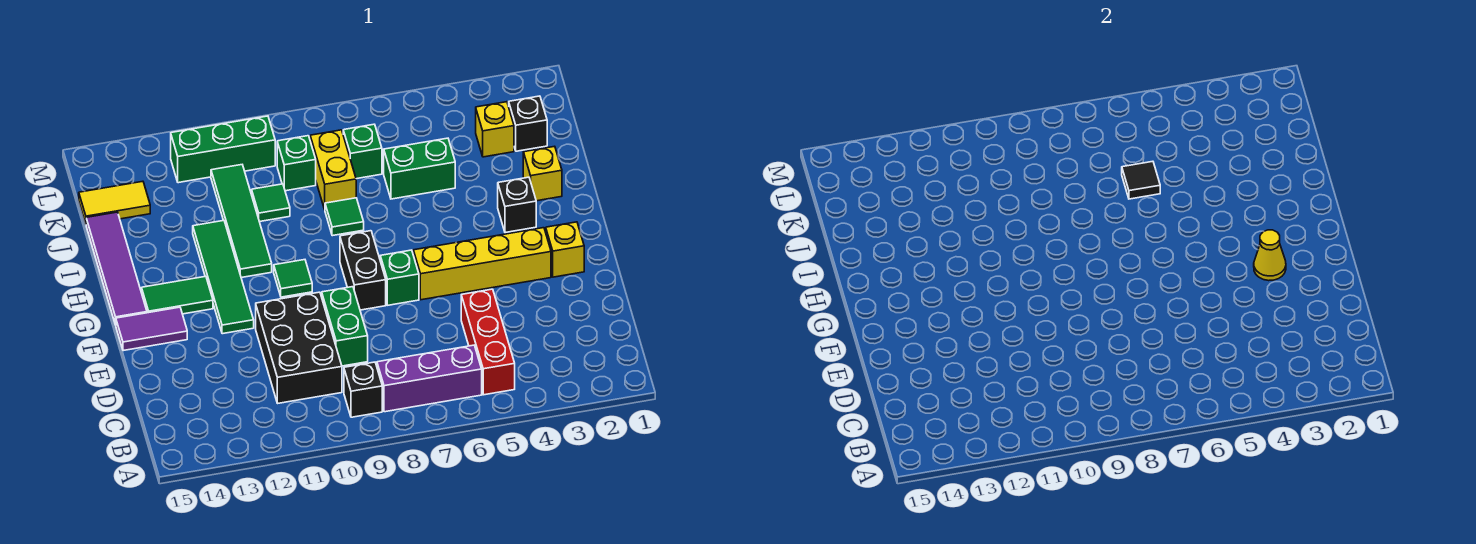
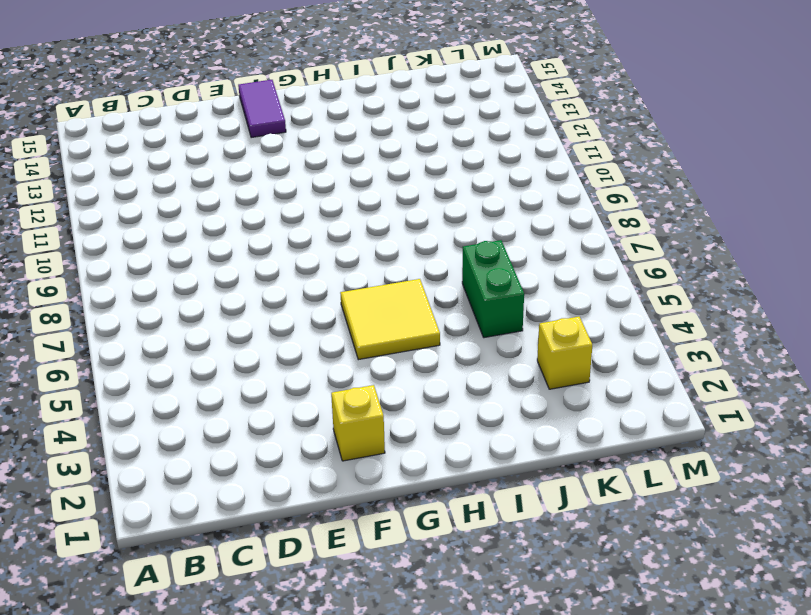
yellow 2x2 tile [341,279,440,360] -> none
none -> red 1x3 brick [461,289,515,395]
none -> purple 1x3 brick [377,345,482,412]
none -> black 1x1 brick [344,362,382,417]

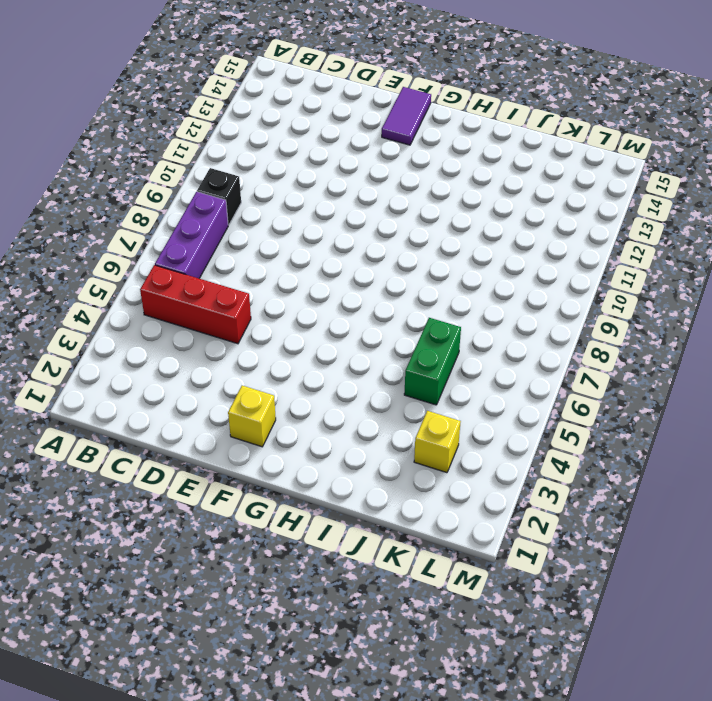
none -> black 2x3 brick [256,292,342,403]
none -> green 1x2 brick [322,287,368,366]
none -> yellow 1x4 brick [413,228,551,300]

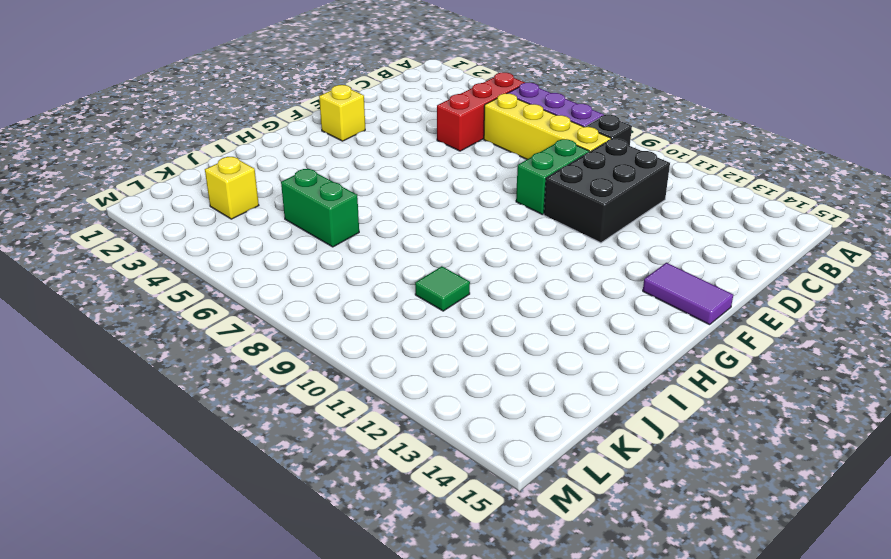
yellow 1x4 brick [484,94,611,159] -> yellow 1x4 brick moved to [413,228,551,300]
none -> green 1x1 brick [380,250,419,305]
none -> black 1x2 brick [340,231,386,310]
none -> green 1x4 tile [193,220,254,334]

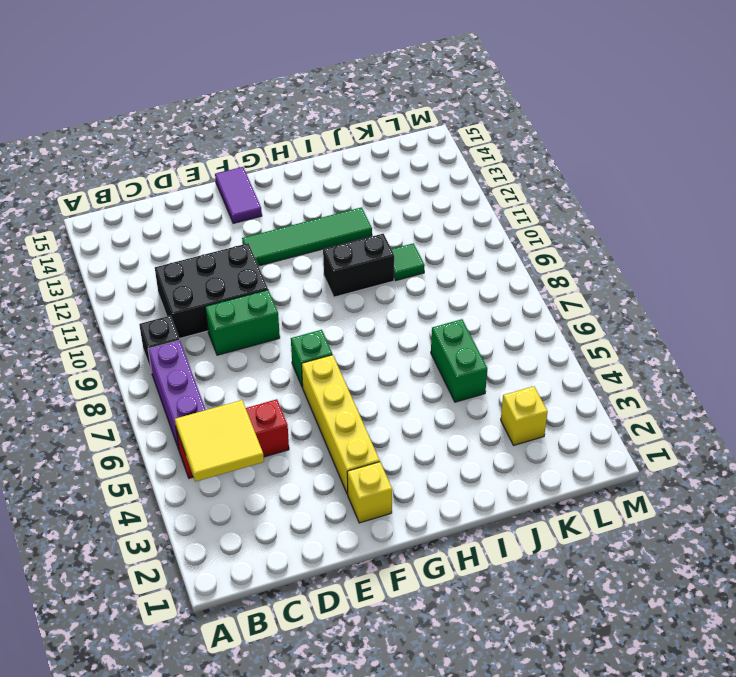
yellow 2x2 tile [175,400,264,482] -> none
black 1x2 brick [323,234,394,297] -> black 1x2 brick moved to [340,231,386,310]
none -> green 1x1 tile [274,260,312,297]
none -> green 1x2 tile [142,276,213,314]
none -> purple 1x4 tile [86,212,147,325]

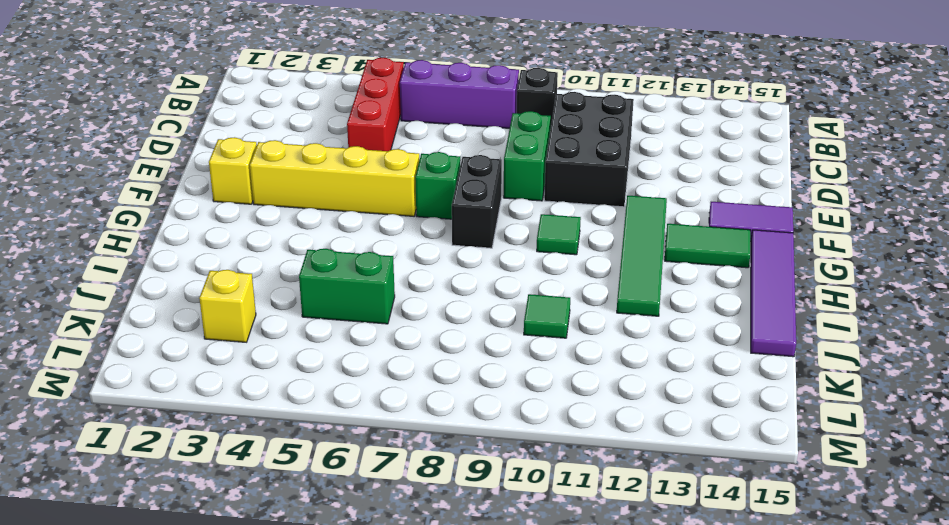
none -> black 1x1 brick [498,177,536,233]
none -> green 1x4 tile [211,165,272,278]
none -> yellow 1x1 brick [523,146,562,201]

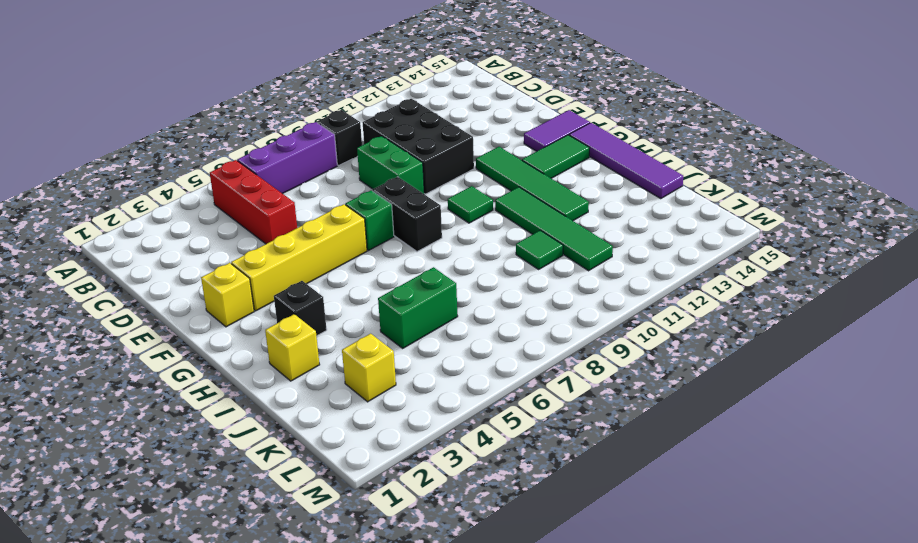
none -> green 1x1 tile [325,198,364,236]
none -> yellow 1x2 brick [310,130,356,209]
none -> black 1x1 brick [509,96,547,151]

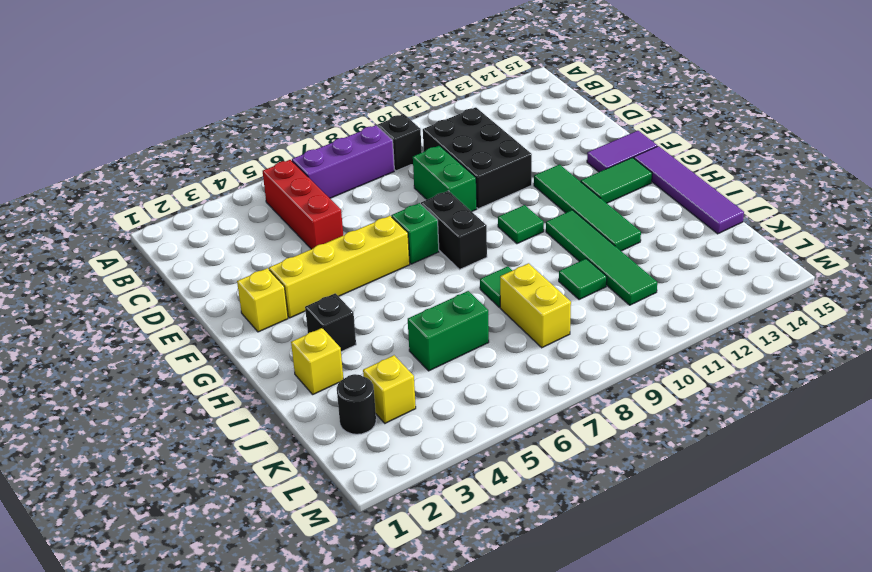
black 1x1 round brick [337,374,376,434] -> black 1x1 brick [509,96,547,151]
none -> green 1x1 brick [343,124,382,179]
none -> green 1x1 brick [277,136,316,191]
none -> yellow 1x2 tile [79,181,150,224]

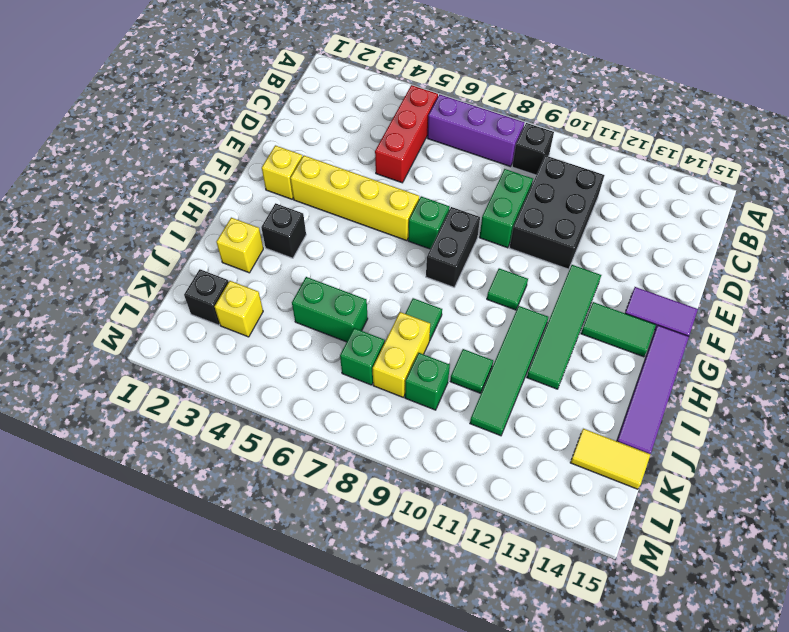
none -> green 1x3 brick [171,116,275,183]
none -> yellow 1x1 cone [1254,230,1286,281]
none -> black 1x1 tile [1122,161,1160,199]

